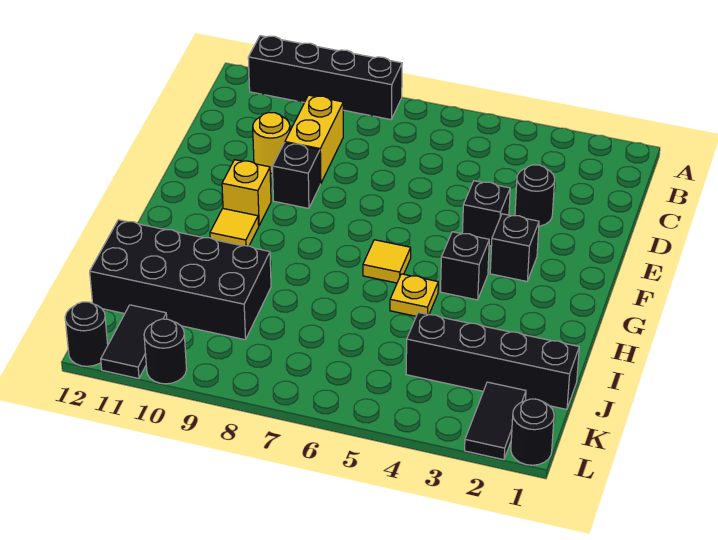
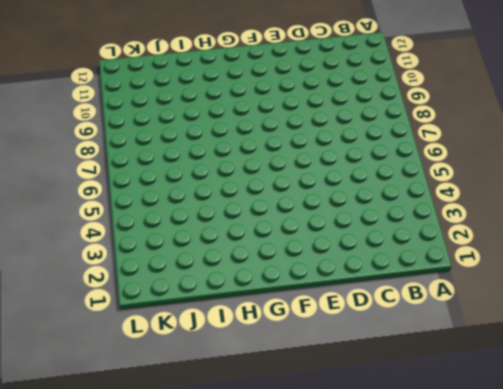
none -> black 1x4 brick [248,36,402,120]
none -> yellow 1x2 brick [285,95,343,184]
none -> black 1x1 round brick [515,165,555,226]

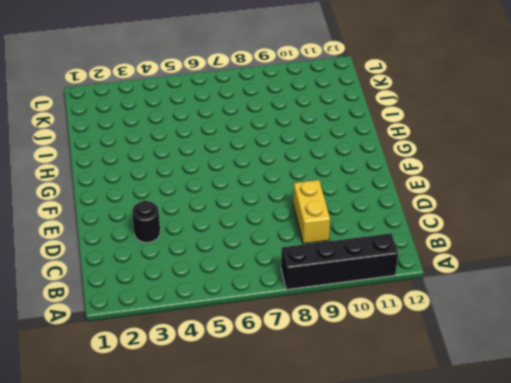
none -> yellow 1x1 round brick [253,113,290,173]
none -> black 1x1 brick [462,181,510,246]
none -> black 1x1 brick [272,143,320,208]

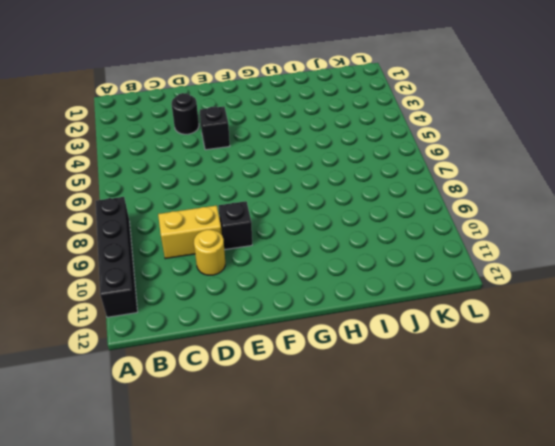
none -> black 1x1 brick [490,214,539,281]
none -> yellow 1x1 brick [222,160,271,225]
none -> black 1x1 brick [441,232,489,300]

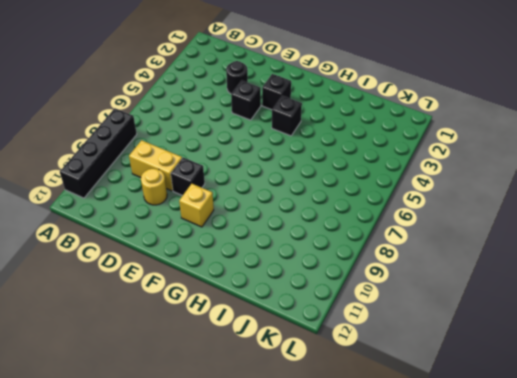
none -> yellow 1x1 tile [363,240,411,283]
none -> yellow 1x1 tile [210,209,259,246]
none -> yellow 1x1 plate [390,274,438,316]

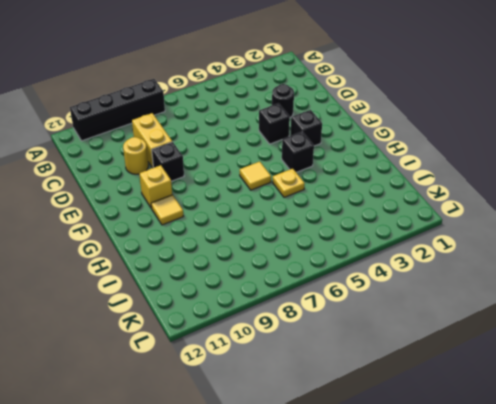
none -> black 2x4 brick [90,220,271,340]
none -> black 1x4 brick [406,312,579,409]
none -> black 1x2 tile [465,382,526,460]

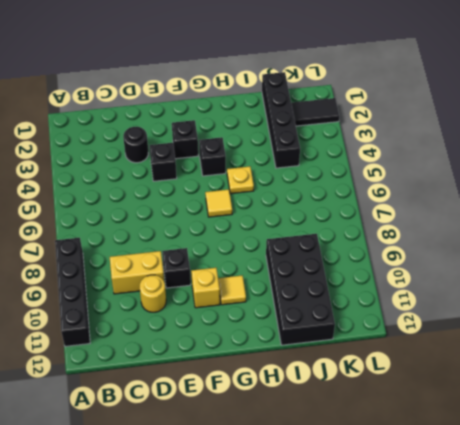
none -> black 1x2 tile [101,305,167,379]
none -> black 1x1 round brick [511,399,554,465]
none -> black 1x1 round brick [144,319,187,384]

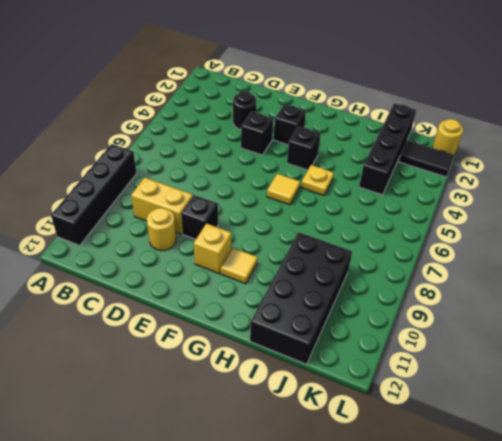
yellow 1x1 round brick [432,119,463,155] -> black 1x1 round brick [511,399,554,465]
none -> black 1x2 tile [101,305,167,379]
none -> black 1x1 round brick [144,319,187,384]
none -> black 1x1 round brick [65,302,108,366]

